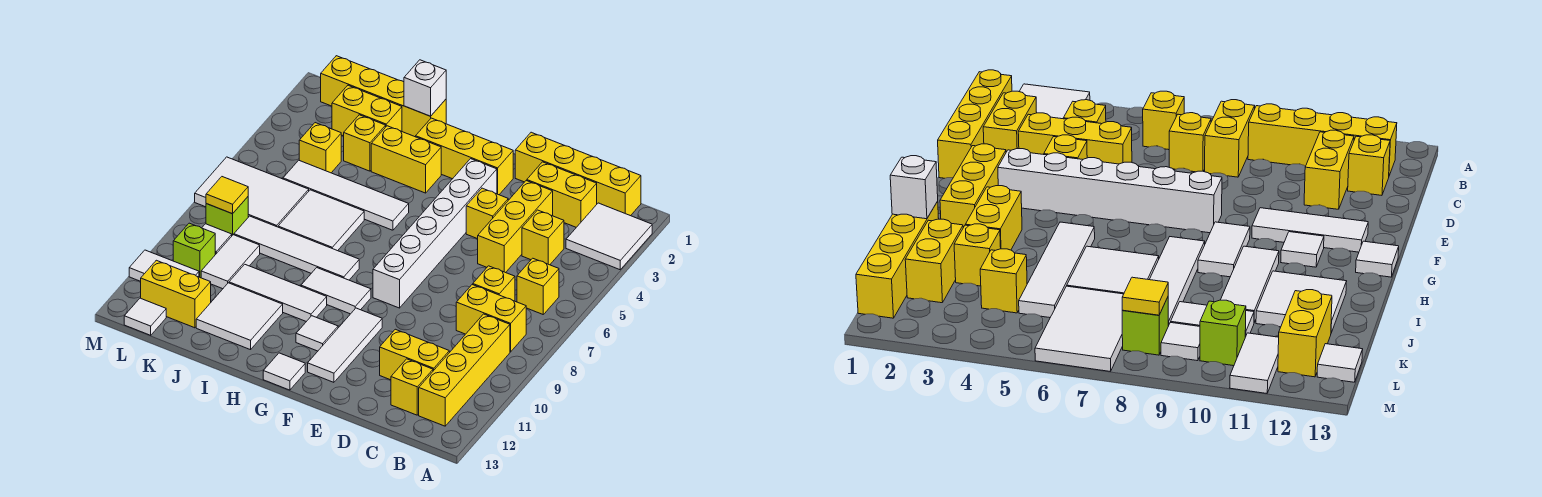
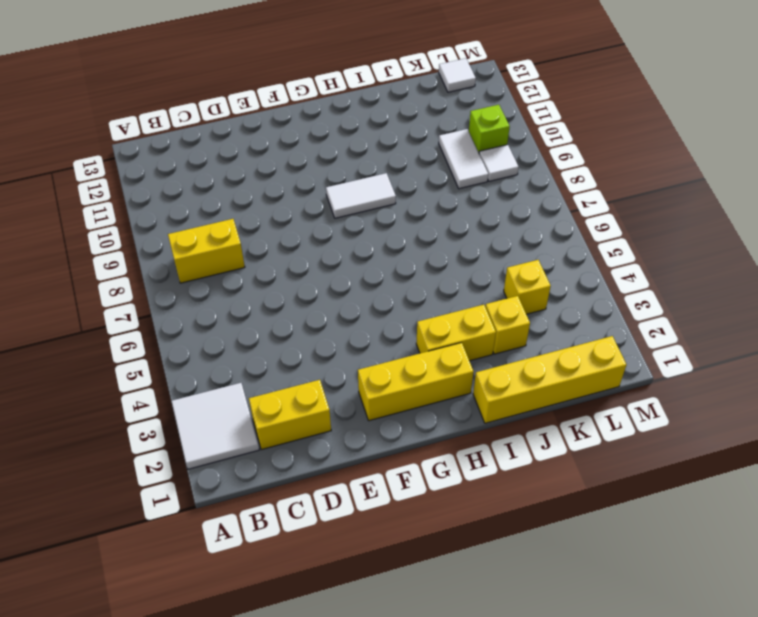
none -> yellow 1x4 brick [515,132,641,216]
none -> yellow 1x1 brick [517,258,559,314]
none -> yellow 1x4 brick [419,314,510,426]
none -> yellow 1x1 brick [522,210,564,265]

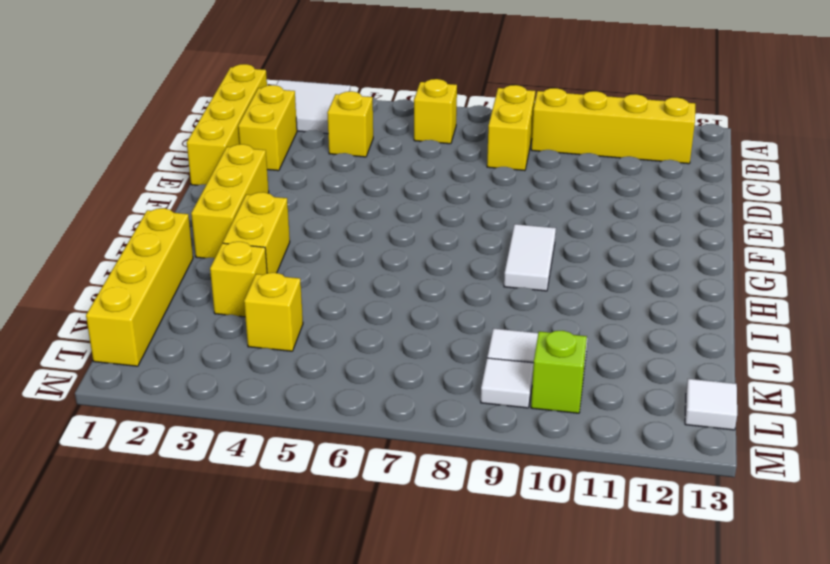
none -> yellow 1x1 brick [473,266,515,301]
none -> yellow 1x2 brick [380,329,449,380]
none -> yellow 1x1 brick [391,359,433,415]
none -> yellow 1x3 brick [478,181,553,273]

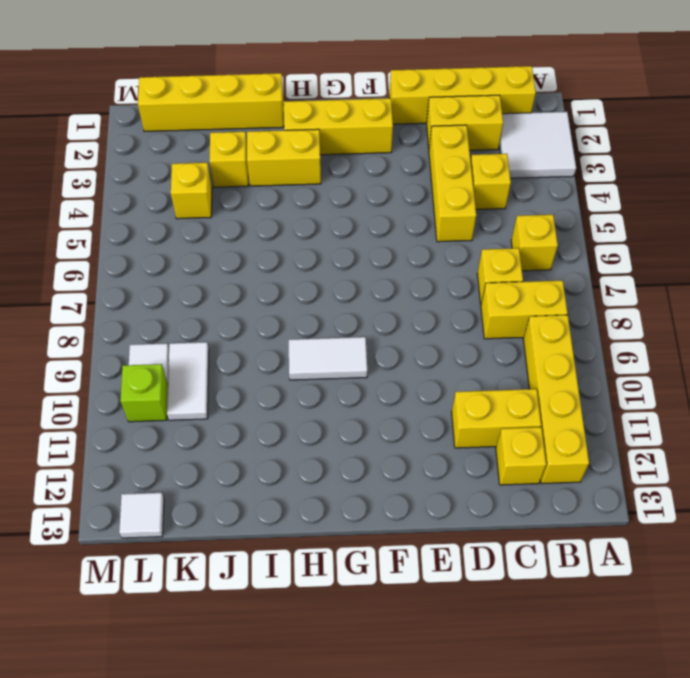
none -> yellow 1x1 brick [466,188,508,239]
none -> white 1x6 brick [373,159,497,308]
none -> white 1x3 tile [308,308,382,382]
none -> white 1x1 tile [296,316,338,351]

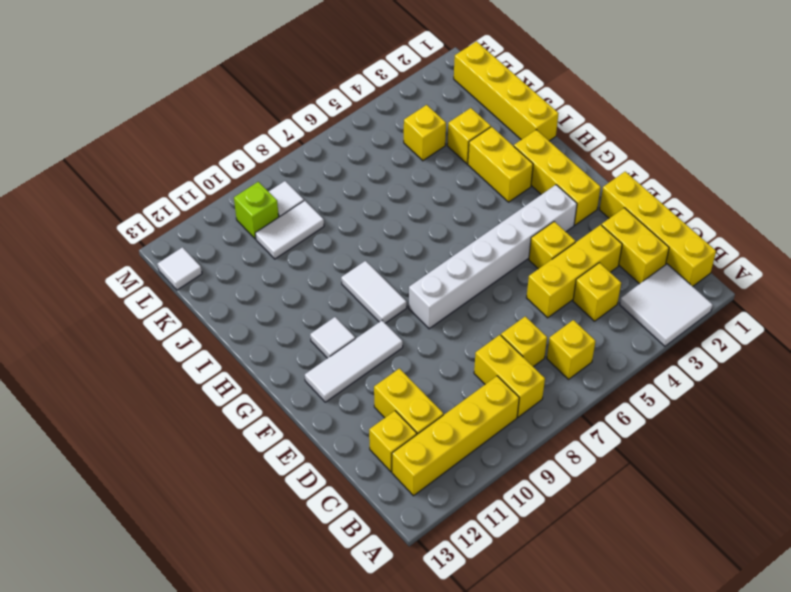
none -> white 1x1 tile [263,353,305,390]
none -> white 1x4 tile [283,160,409,230]
none -> white 1x4 tile [234,216,359,280]
none -> white 1x3 tile [229,264,327,322]

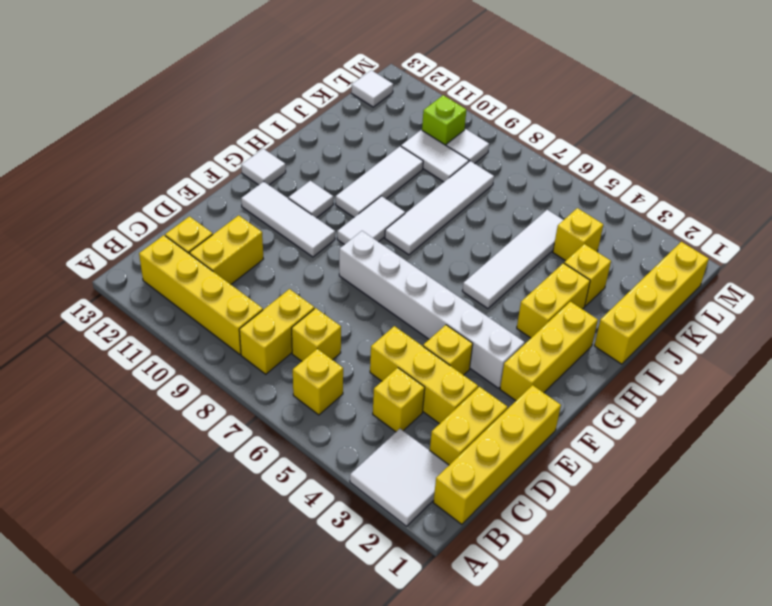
none -> white 2x2 tile [278,190,364,251]
none -> white 2x2 tile [196,283,283,350]
none -> yellow 1x2 brick [332,85,402,136]
none -> white 2x3 tile [195,157,309,227]

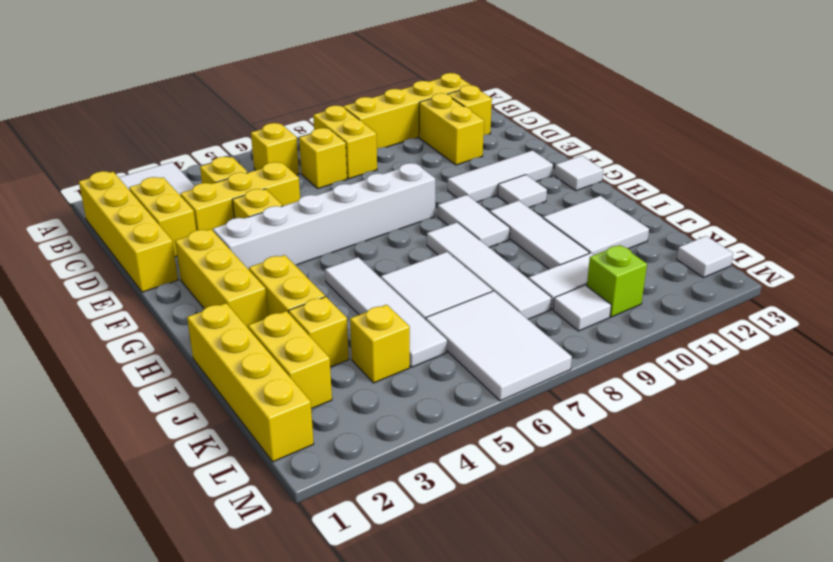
none -> yellow 1x2 brick [141,260,211,328]
none -> lime 1x1 brick [206,197,248,235]
none -> white 1x2 tile [129,250,199,281]
none -> white 1x1 brick [404,60,446,116]

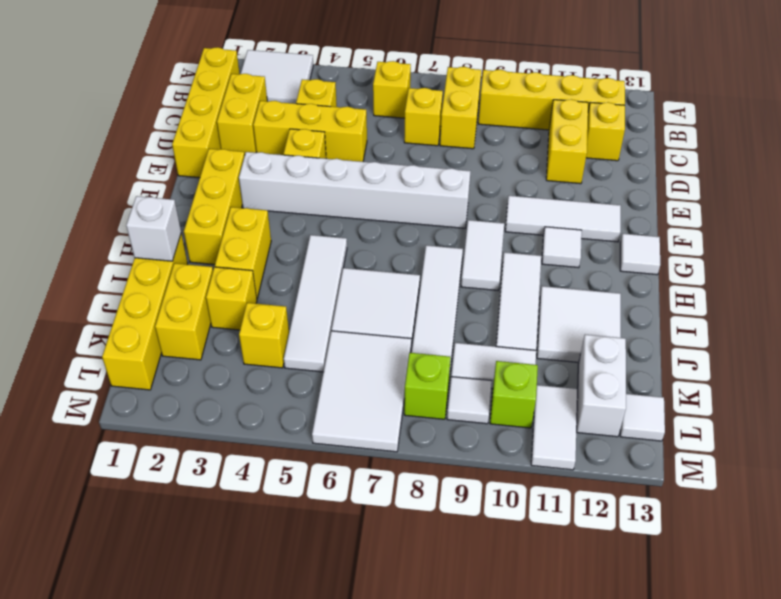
white 1x2 brick [577,335,626,437] -> yellow 1x2 brick [141,260,211,328]
none -> yellow 1x1 tile [206,177,248,214]

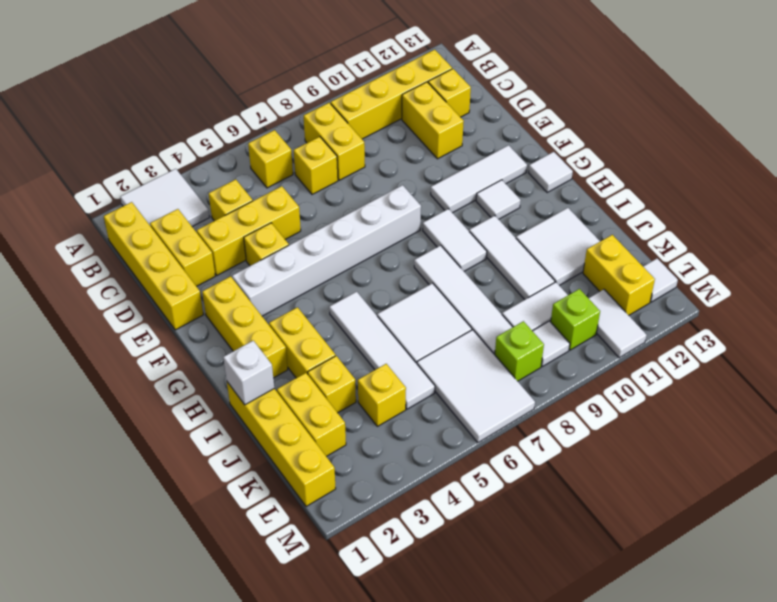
none -> yellow 1x1 tile [206,177,248,214]

